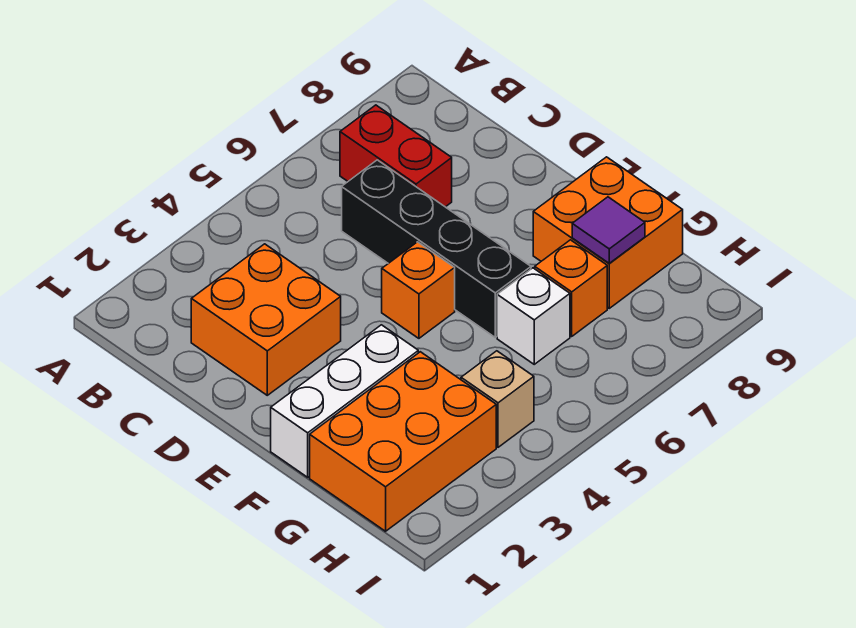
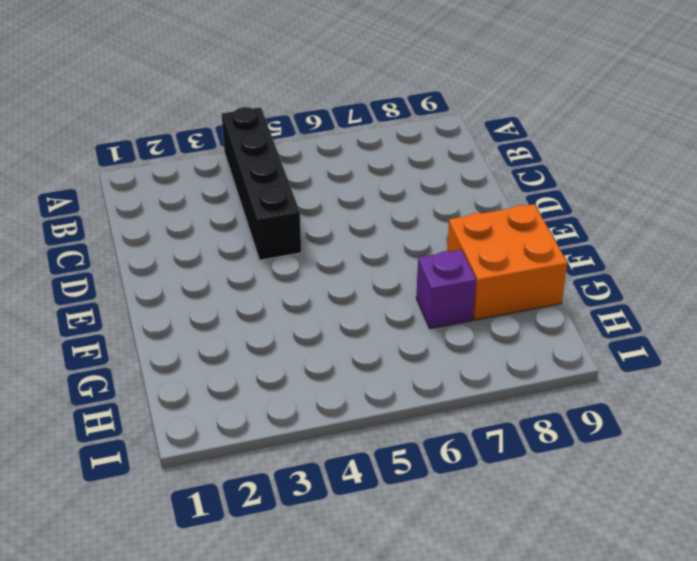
black 1x4 brick [222,107,301,260] -> black 1x4 brick moved to [342,160,531,337]
purple 1x1 brick [416,250,476,329] -> orange 1x1 brick [535,240,607,336]
none -> red 1x2 brick [340,105,452,207]
none -> orange 2x2 brick [191,244,341,395]

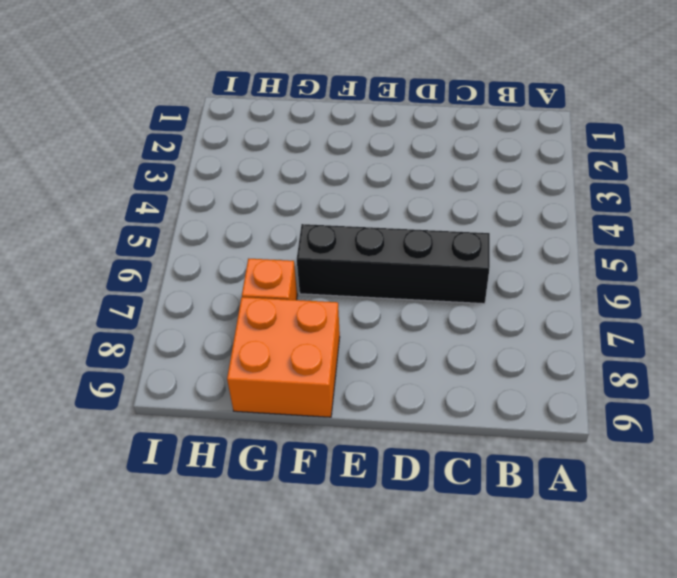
none -> red 1x2 brick [340,105,452,207]
none -> orange 2x2 brick [191,244,341,395]

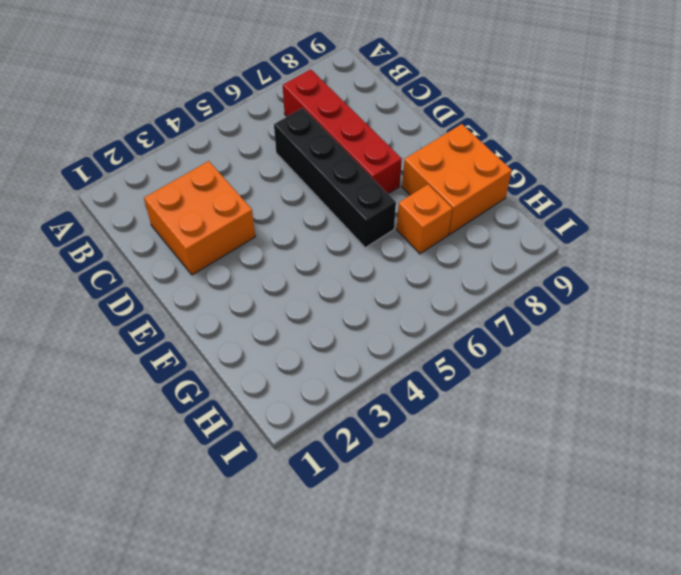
red 1x4 brick [283,69,402,194] -> red 1x2 brick [340,105,452,207]
none -> orange 1x1 brick [382,242,455,338]
none -> white 1x3 brick [271,325,418,477]

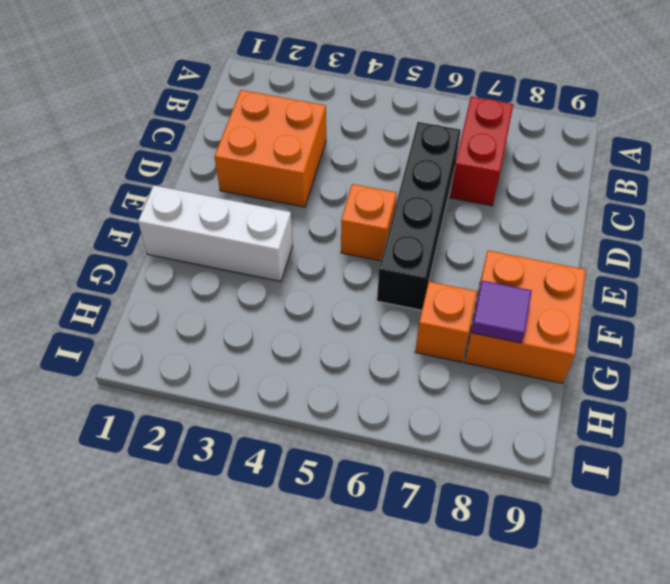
none -> orange 2x3 brick [310,352,496,531]
none -> white 1x1 brick [497,268,570,364]

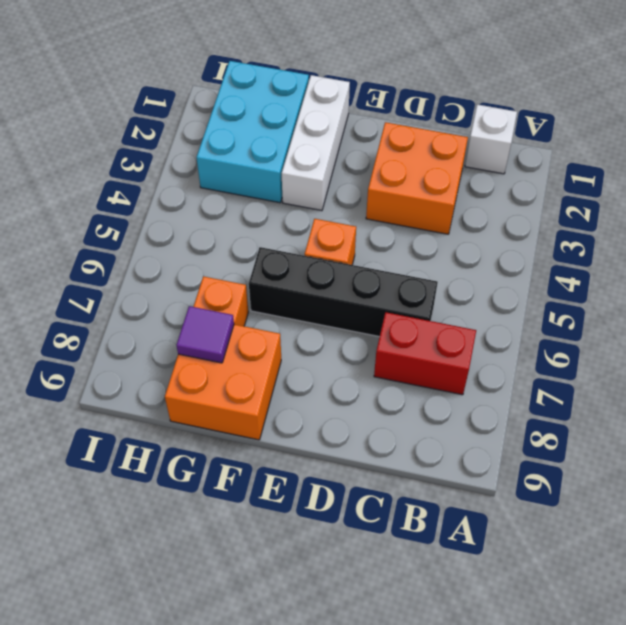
white 1x1 brick [465,104,517,174] -> white 1x1 brick moved to [497,268,570,364]
cyan 2x3 brick [196,61,309,203] -> orange 2x3 brick [310,352,496,531]
none -> tan 1x1 brick [461,351,534,447]

